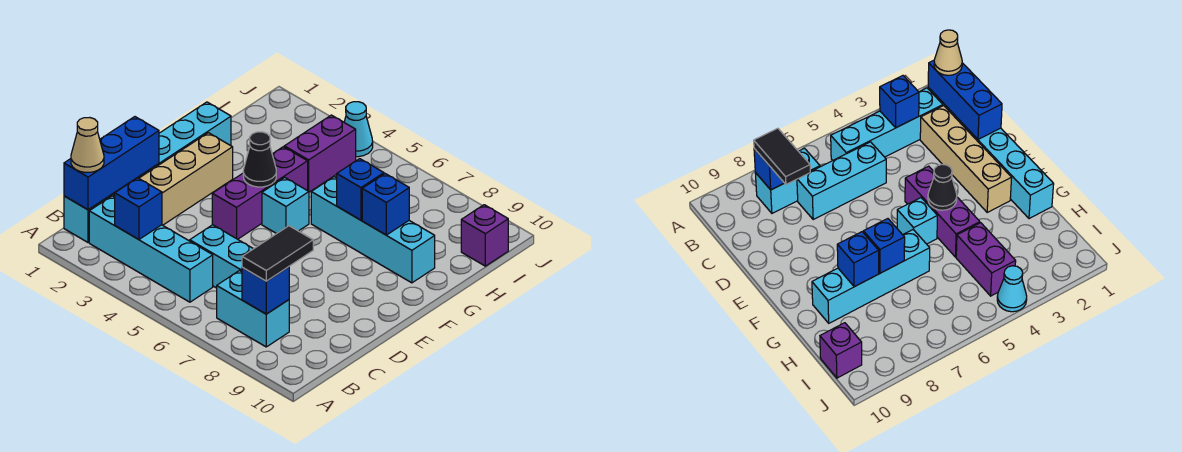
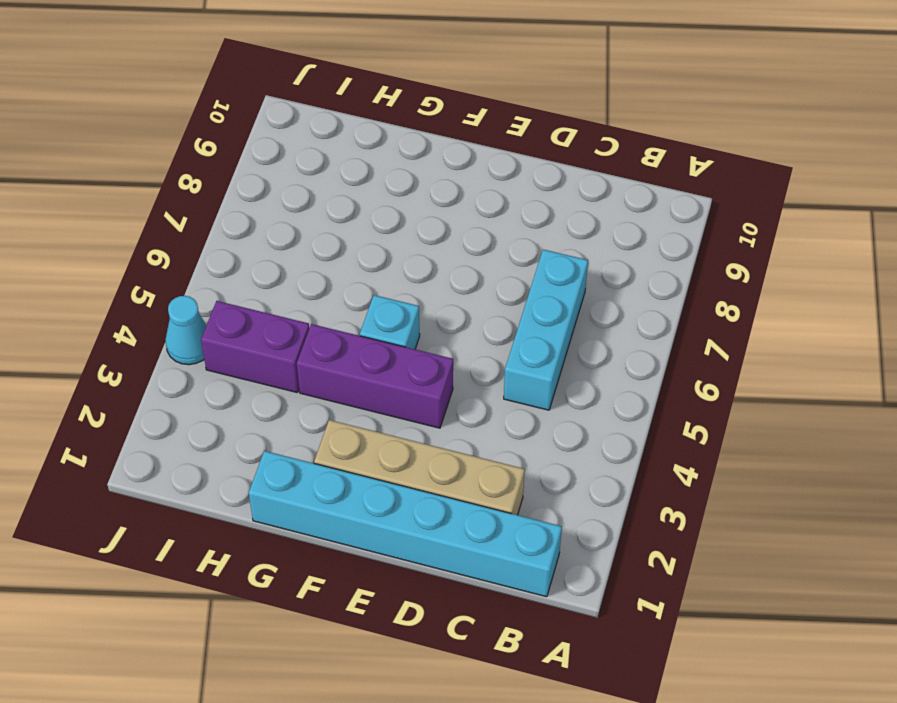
none -> cyan 1x4 brick [89,196,213,302]
none -> cyan 1x2 brick [217,271,289,347]
none -> cyan 1x4 brick [311,177,435,283]

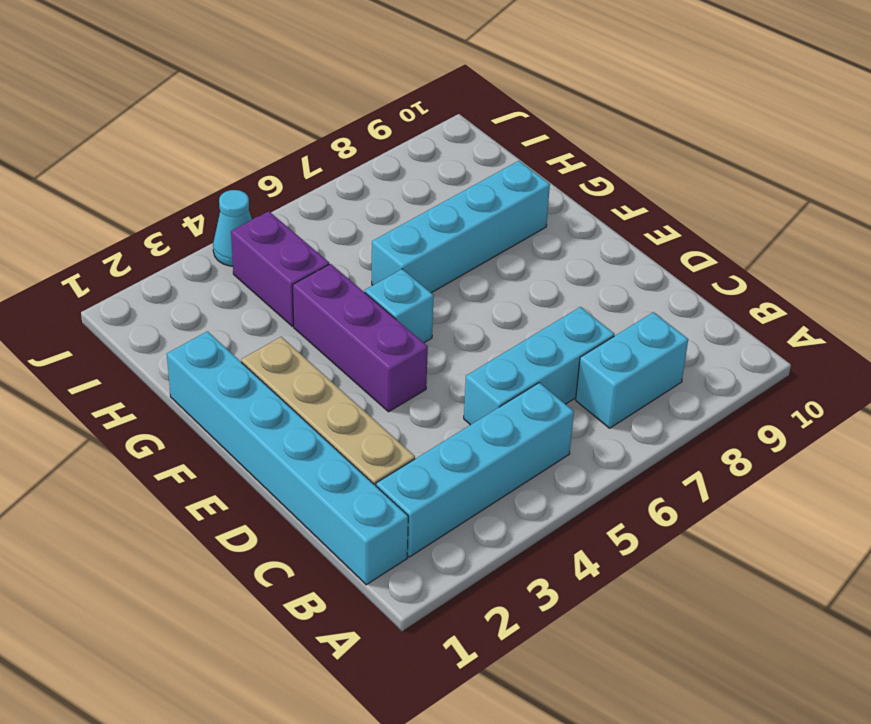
none -> purple 1x1 brick [461,205,508,266]
none -> blue 1x3 brick [64,117,159,210]
none -> blue 1x1 brick [115,178,162,239]

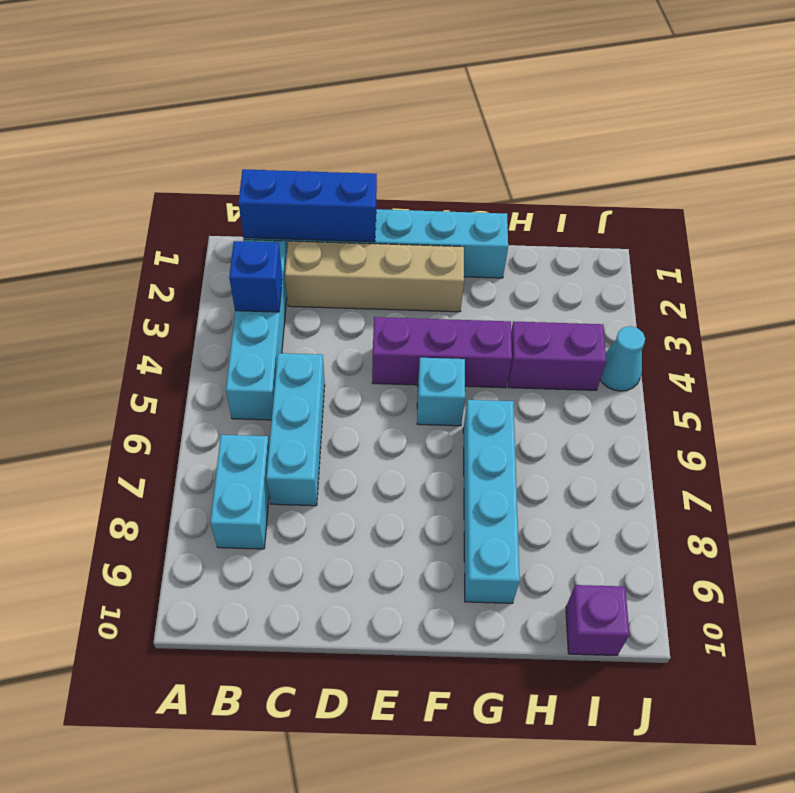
none -> blue 1x1 brick [242,267,289,314]
none -> black 1x1 cone [243,132,276,187]
none -> blue 1x1 brick [337,159,384,220]

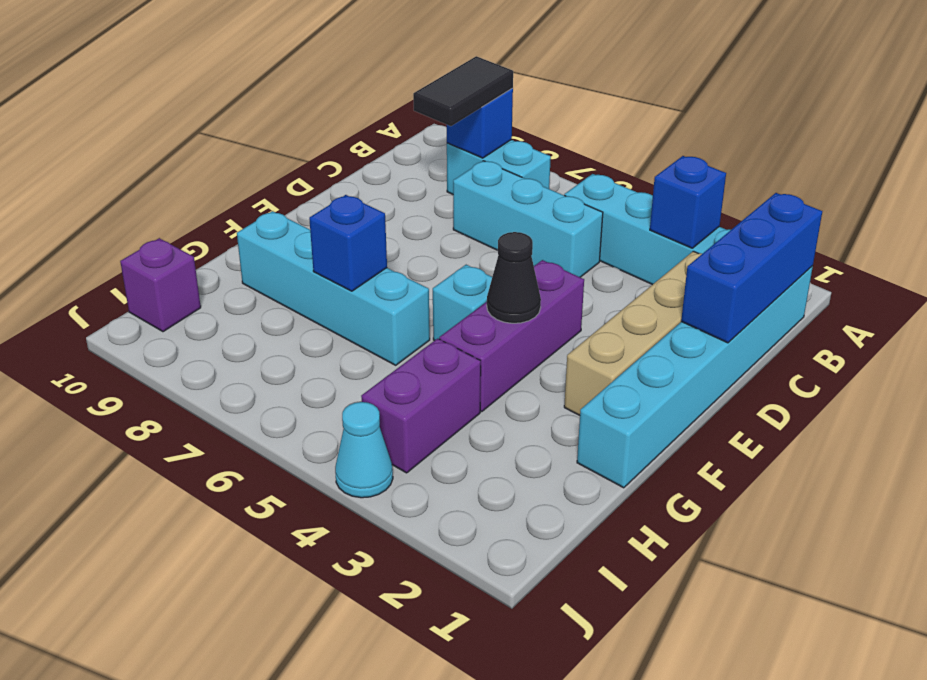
none -> blue 1x1 brick [362,174,409,235]
none -> tan 1x1 cone [71,117,104,173]

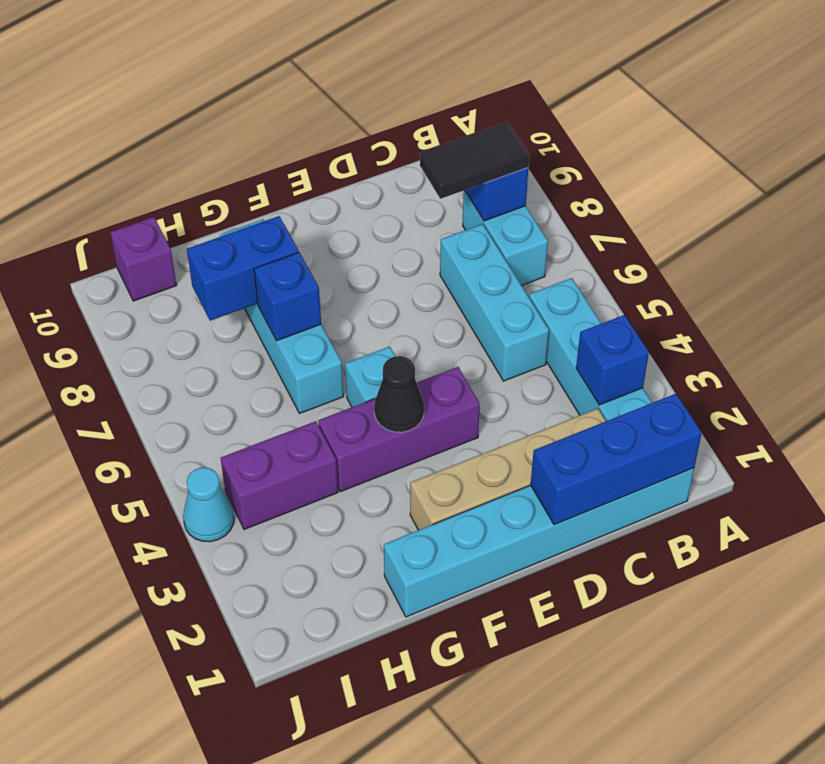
blue 1x2 brick [187,216,299,321] -> blue 1x1 brick [362,174,409,235]
none -> tan 1x1 cone [71,117,104,173]

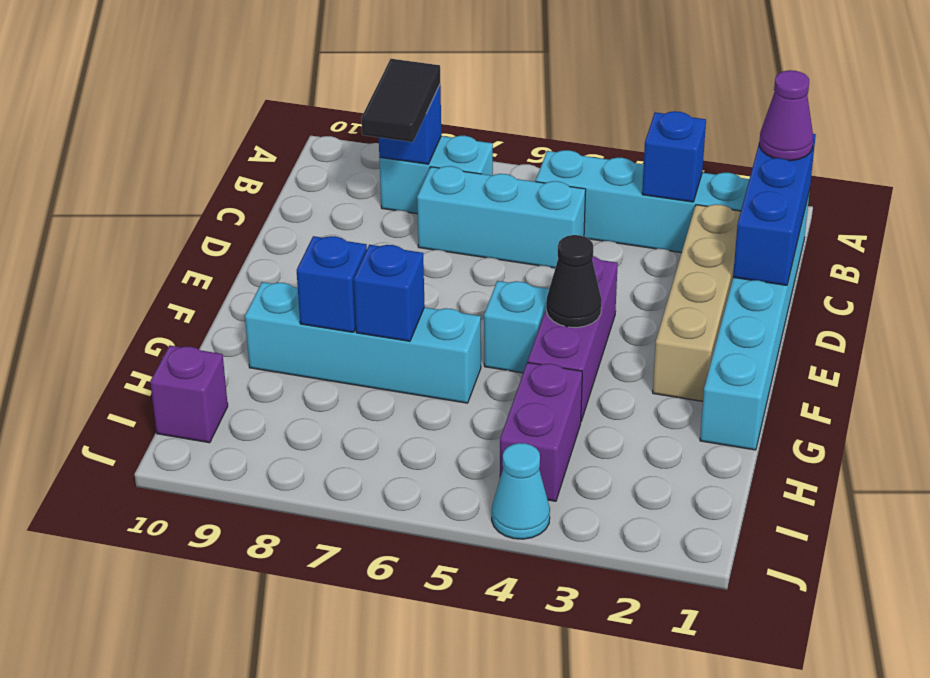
purple 1x1 cone [759,70,813,161] -> tan 1x1 cone [71,117,104,173]

